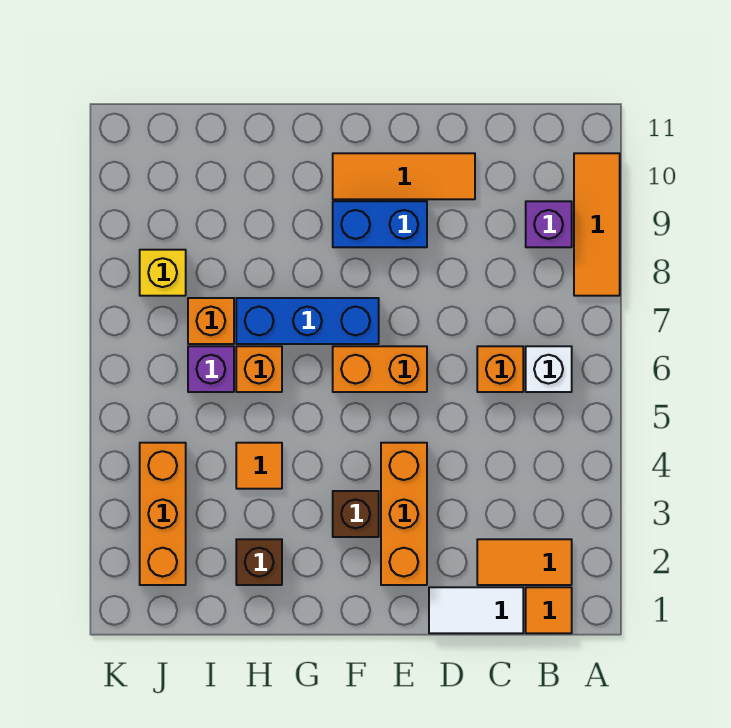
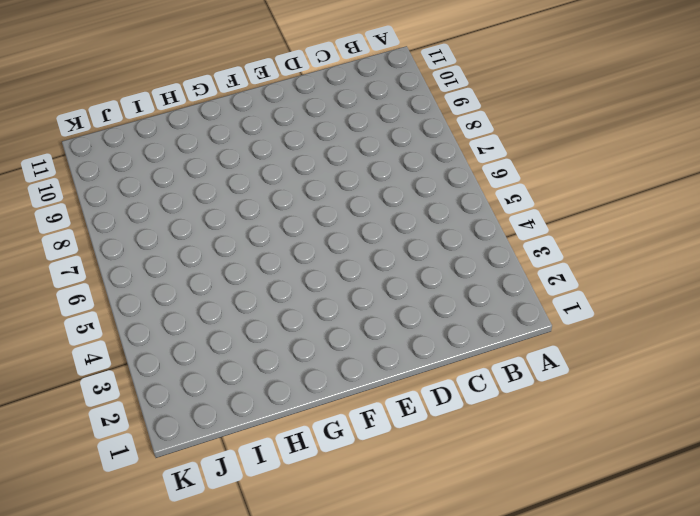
none -> orange 1x3 tile [574,153,620,296]
none -> orange 1x1 tile [526,587,572,633]
none -> orange 1x2 tile [477,539,572,585]

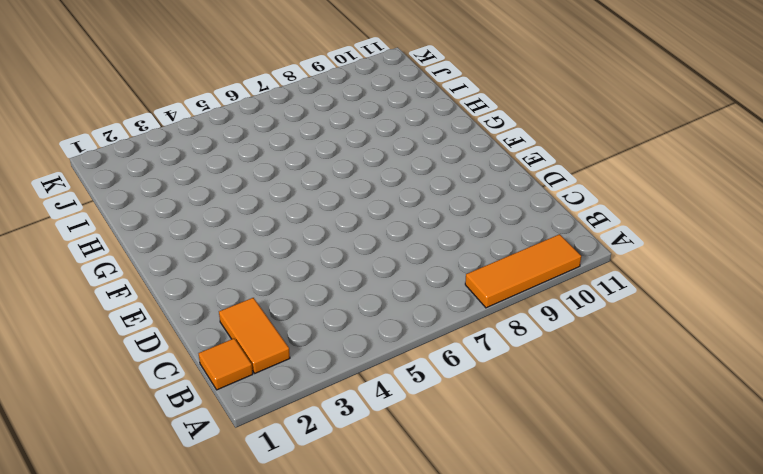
none -> white 1x1 brick [526,346,572,392]
none -> purple 1x1 brick [526,201,572,247]
none -> white 1x2 tile [429,587,523,633]

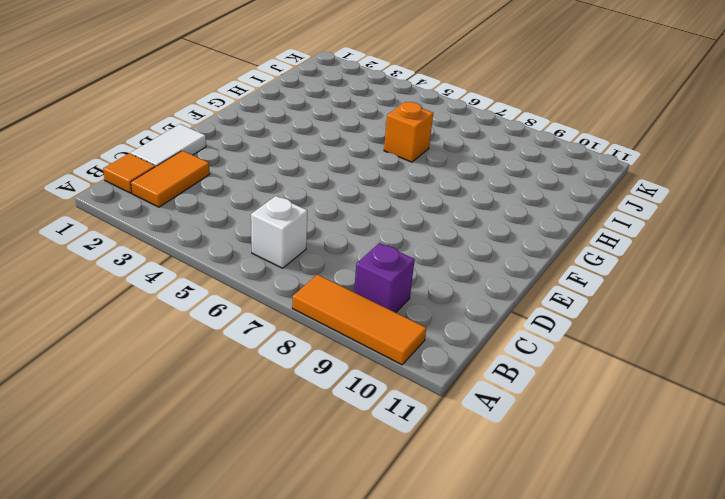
none -> orange 1x1 brick [477,346,523,392]
none -> orange 1x3 tile [333,153,475,199]
none -> orange 1x3 brick [381,443,427,585]

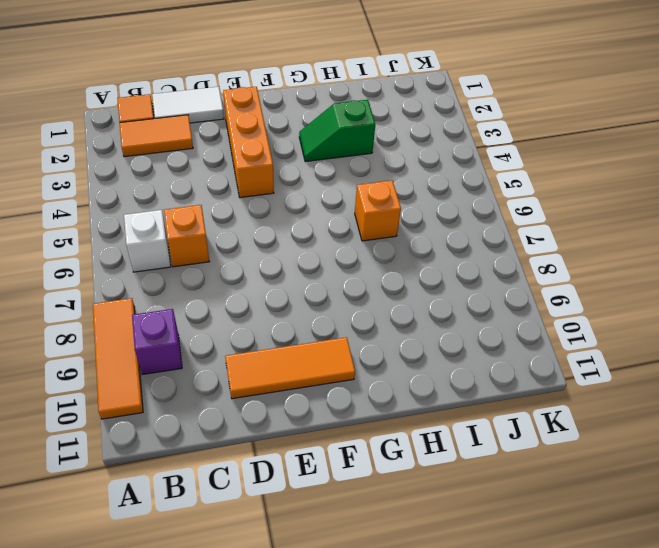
green 1x2 slope [299,100,376,162] -> none
none -> orange 1x2 brick [333,346,427,392]
none -> blue 1x2 brick [333,201,427,247]
none -> brown 1x1 brick [333,491,379,537]

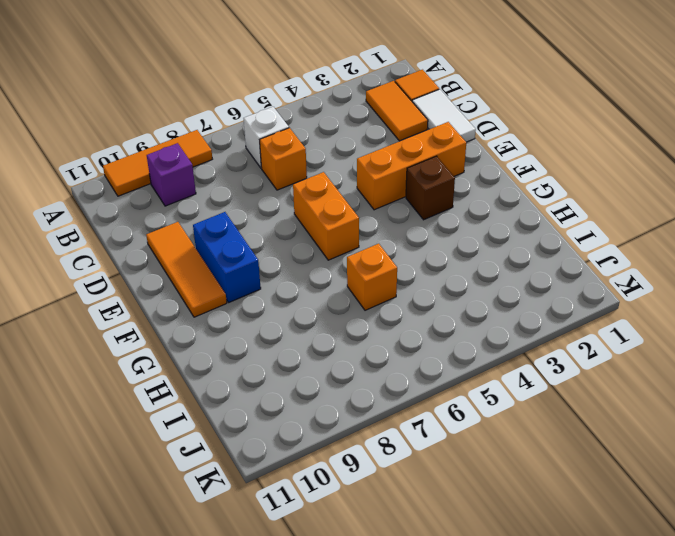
none -> blue 1x3 brick [236,298,379,344]
none -> brown 1x1 brick [236,539,282,585]
none -> orange 1x1 tile [236,443,282,489]

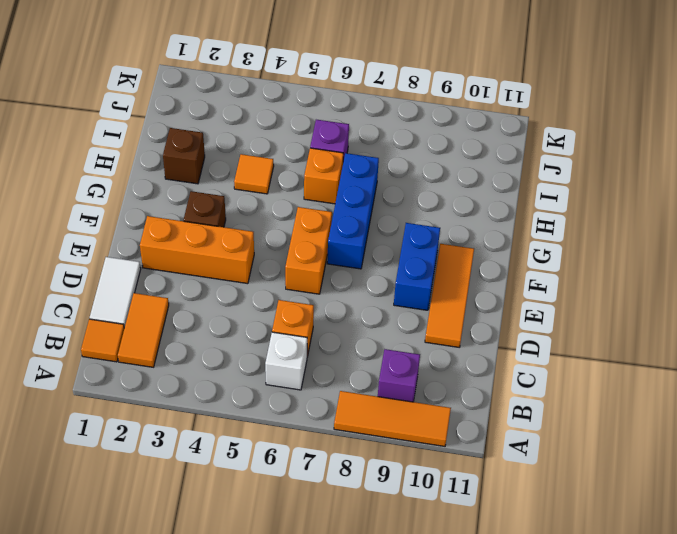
none -> orange 1x1 brick [188,298,234,344]
none -> orange 1x3 brick [140,443,186,585]
none -> yellow 1x1 brick [140,250,186,296]

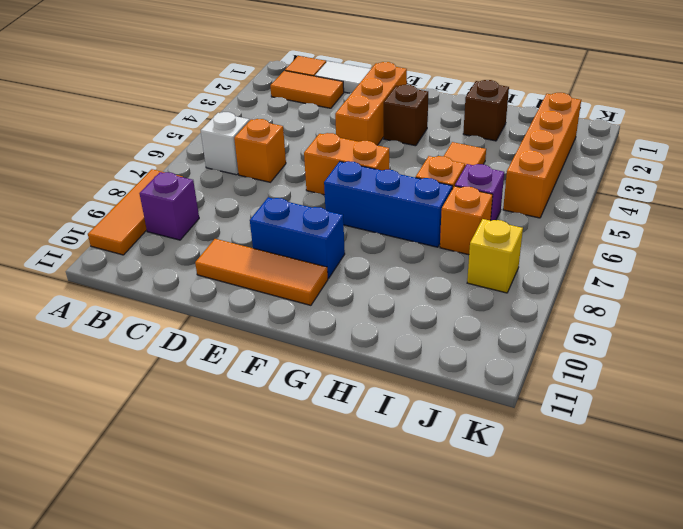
orange 1x4 brick [503,93,581,218] -> orange 1x3 brick [140,443,186,585]

